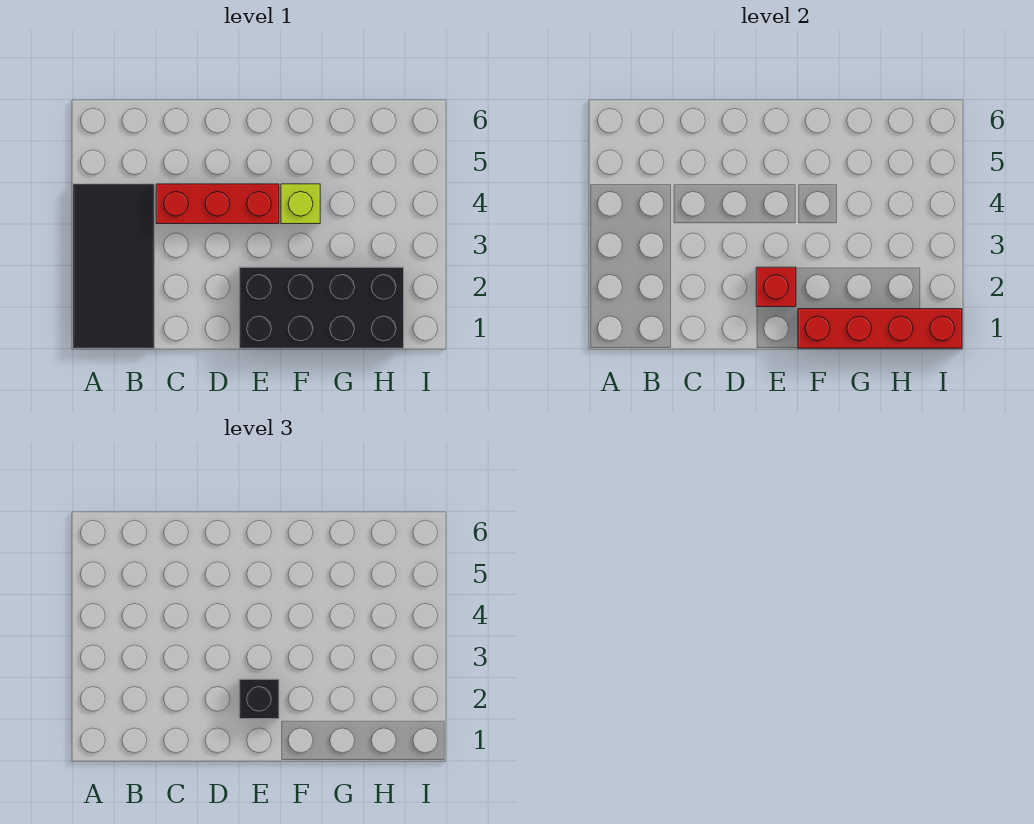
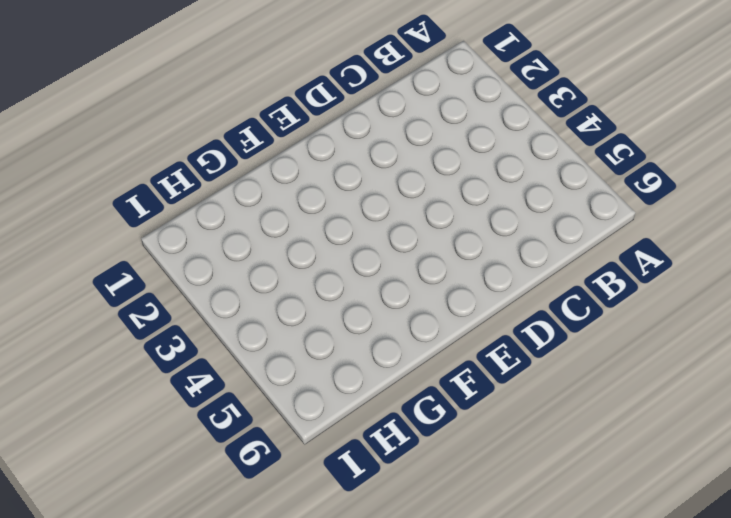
none -> black 2x4 tile [73,184,154,348]
none -> red 1x3 brick [156,184,279,224]

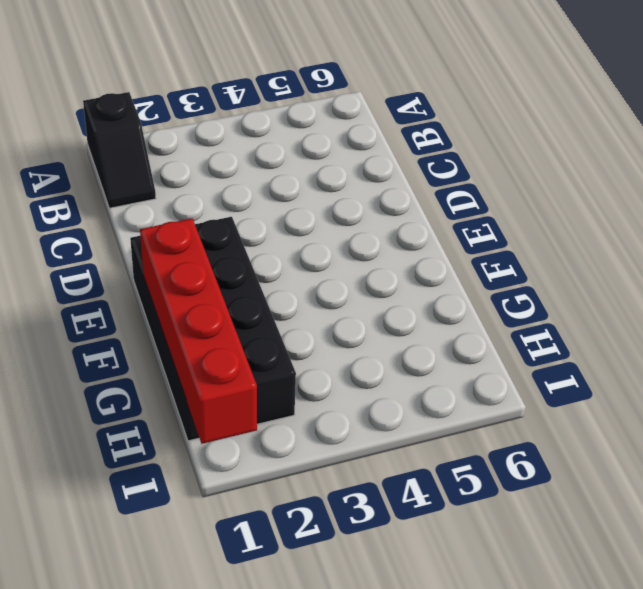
black 1x2 slope [83,92,156,208] -> black 2x4 tile [73,184,154,348]
none -> red 1x3 brick [156,184,279,224]
none -> lime 1x1 brick [281,184,320,224]

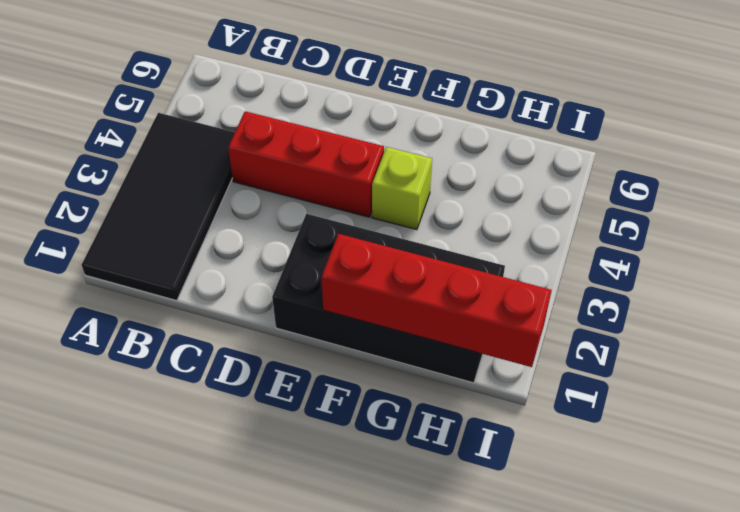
none -> red 1x1 brick [756,267,796,307]
none -> black 1x1 brick [239,679,279,719]

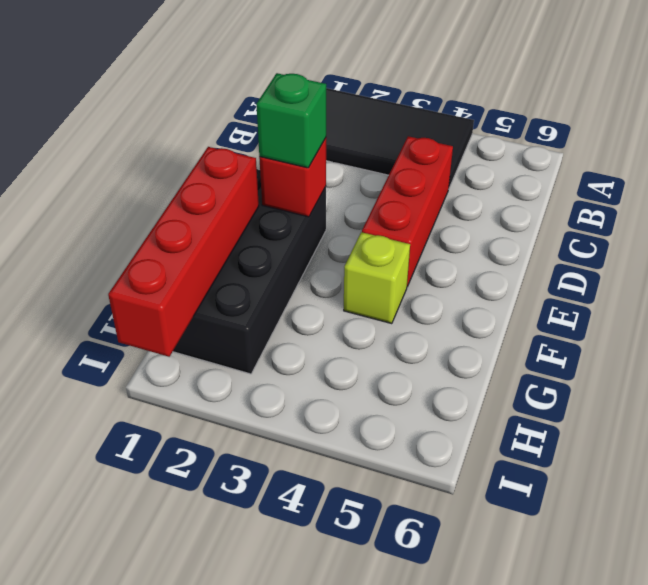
green 1x1 brick [257,73,326,168] -> black 1x1 brick [239,679,279,719]

